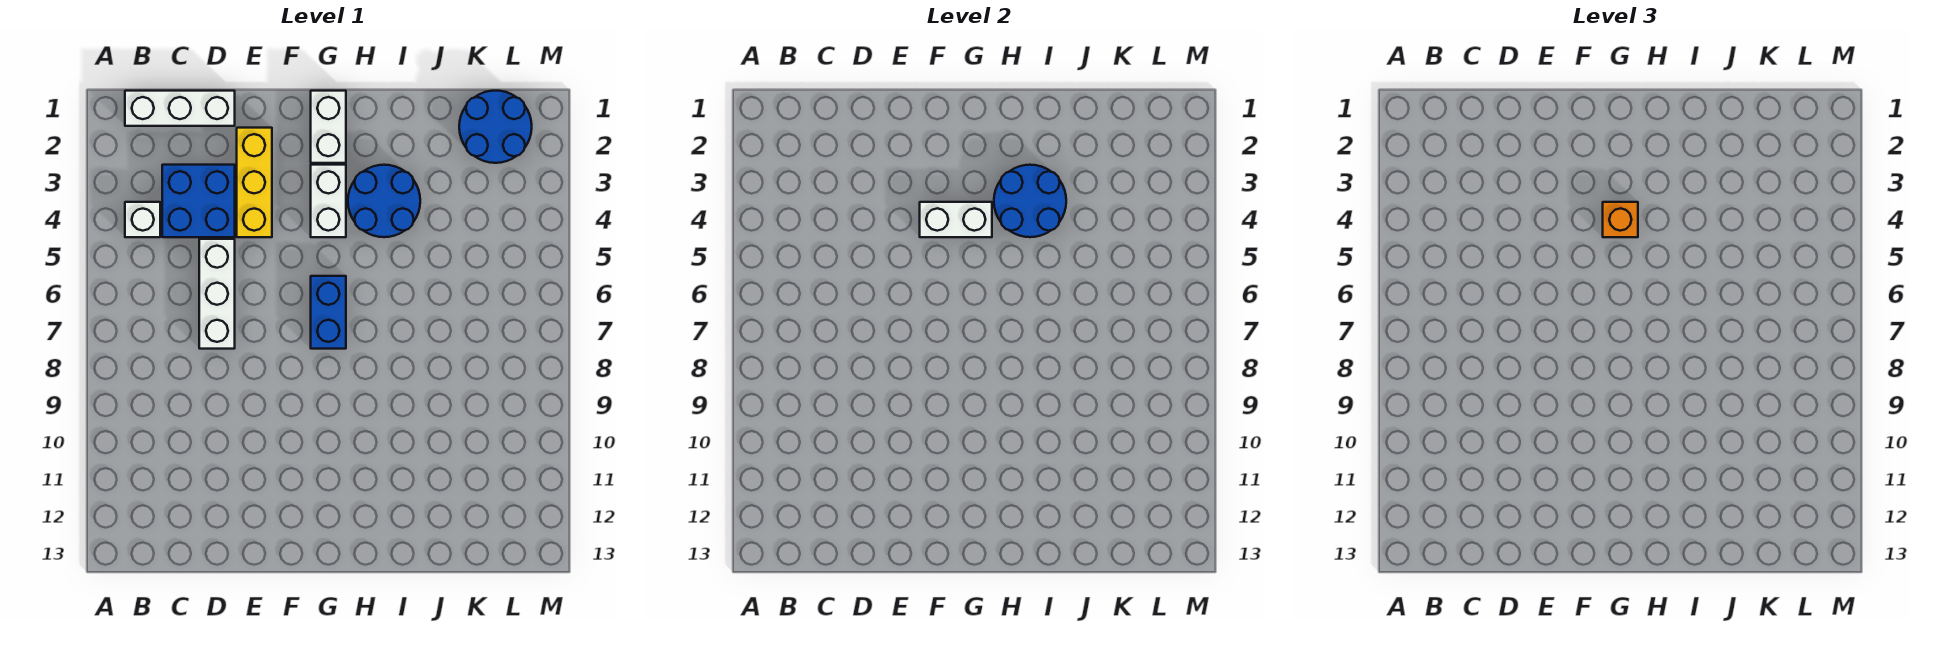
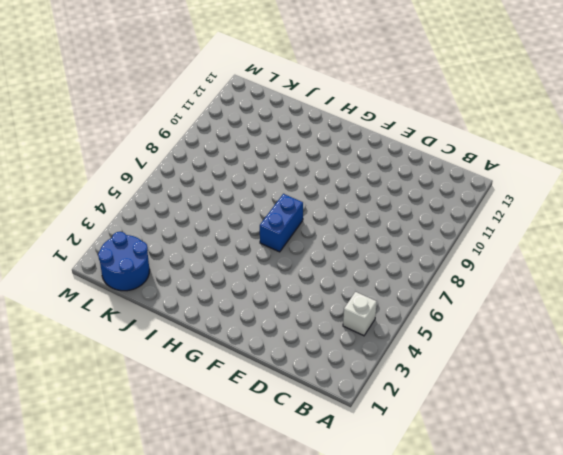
none -> white 1x3 brick [125,91,235,126]
none -> blue 2x2 brick [162,165,235,237]
none -> white 1x3 brick [199,239,235,349]

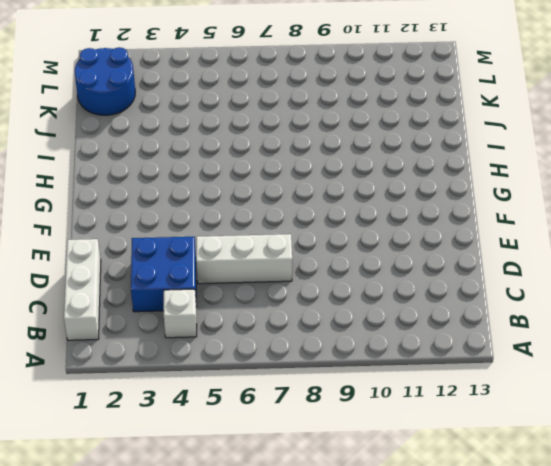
none -> yellow 1x3 brick [237,128,272,237]
none -> white 1x2 brick [311,91,346,163]
none -> white 1x2 brick [311,165,346,237]

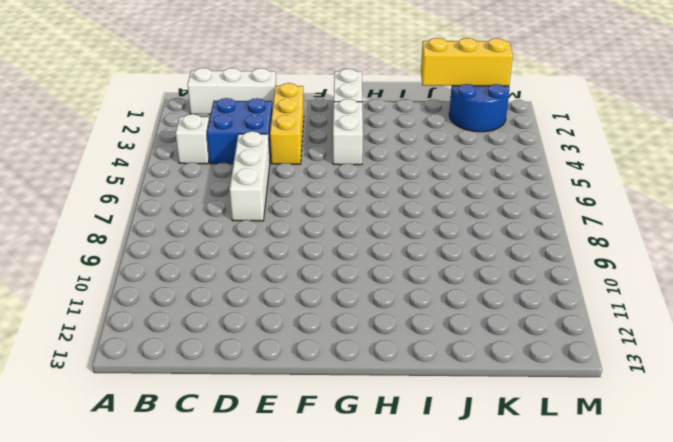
yellow 1x3 brick [421,38,513,86] -> none
none -> blue 1x2 brick [311,276,346,349]
none -> blue 2x2 round brick [348,165,420,237]
none -> white 1x2 brick [920,202,992,237]

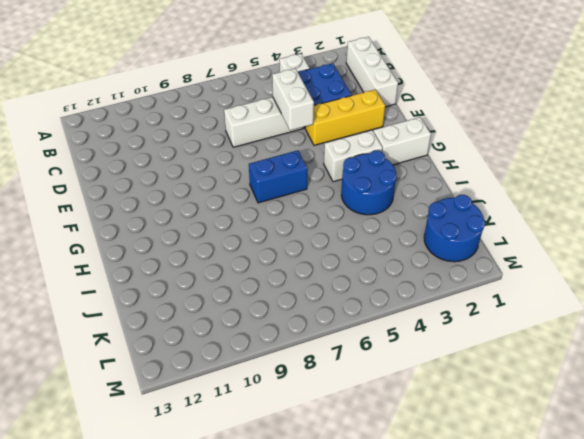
white 1x2 brick [272,68,314,130] -> white 1x2 brick moved to [920,202,992,237]
none -> blue 2x2 round brick [994,165,1066,237]
none -> orange 1x1 brick [1603,202,1638,237]

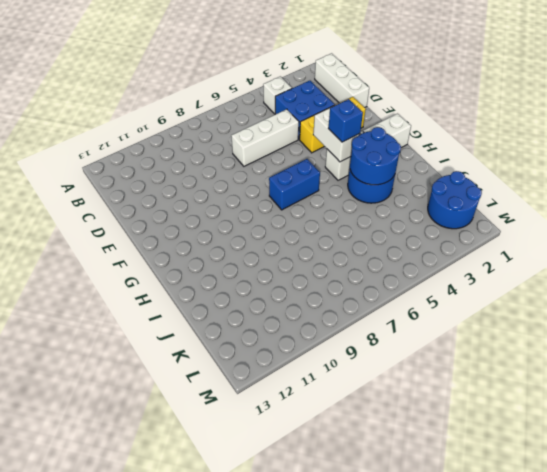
blue 1x1 brick [328,99,363,142] -> orange 1x1 brick [1603,202,1638,237]

